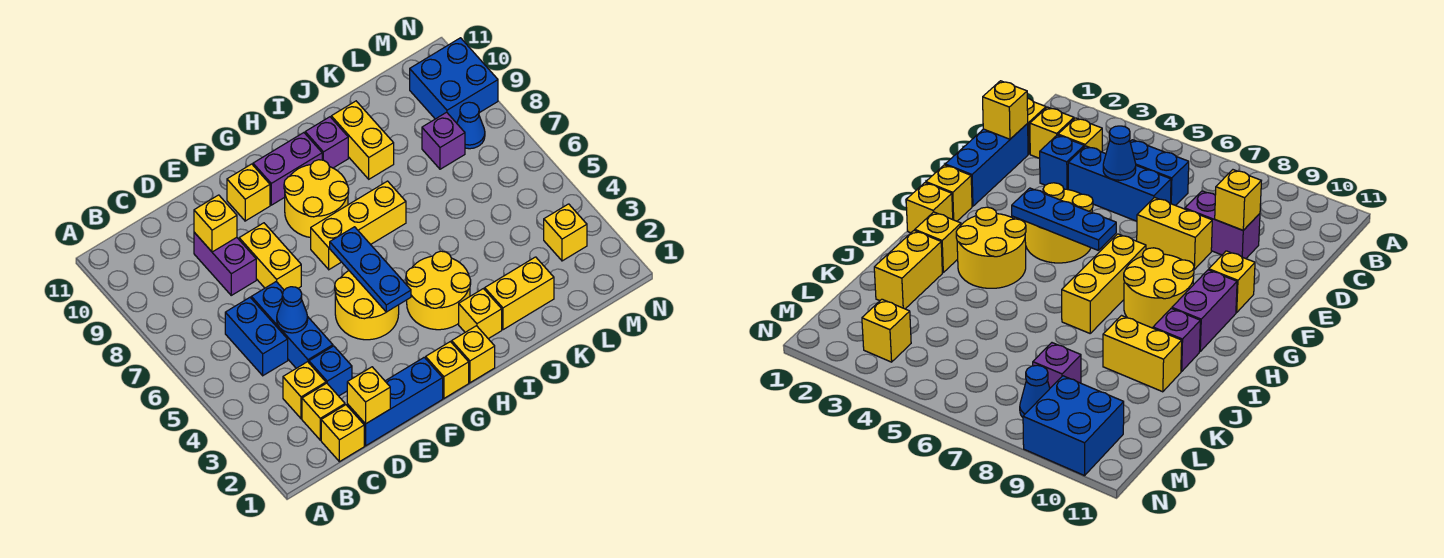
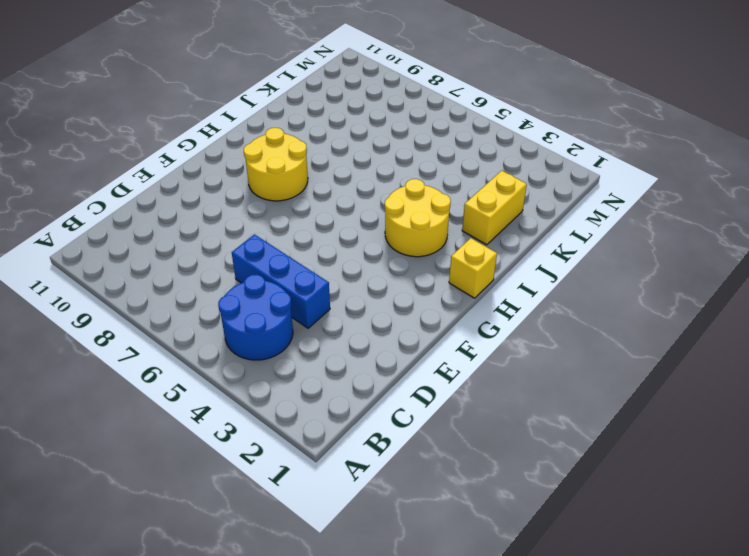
blue 2x2 round brick [218,274,293,360] -> blue 1x2 brick [225,298,288,376]
none -> yellow 1x1 brick [321,405,364,462]
none -> yellow 1x1 brick [302,383,345,440]
none -> yellow 1x1 brick [283,362,326,419]

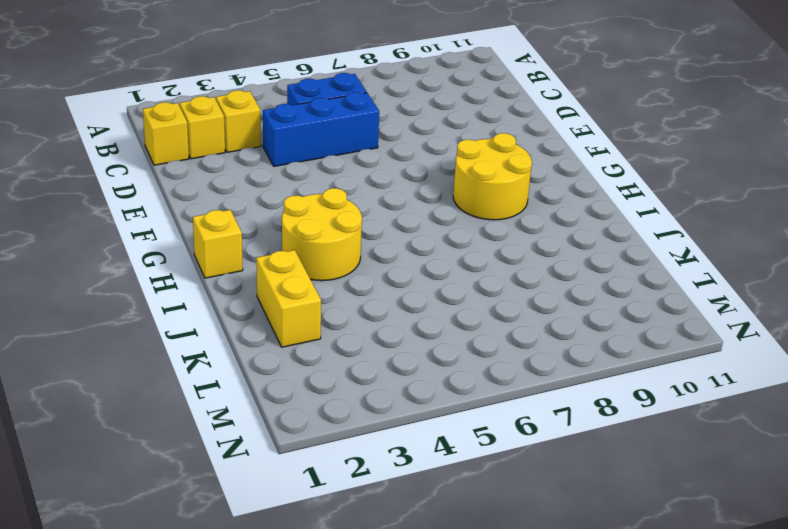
none -> blue 1x3 brick [347,357,443,446]
none -> blue 1x1 brick [309,346,352,396]
none -> purple 1x2 brick [194,232,256,295]

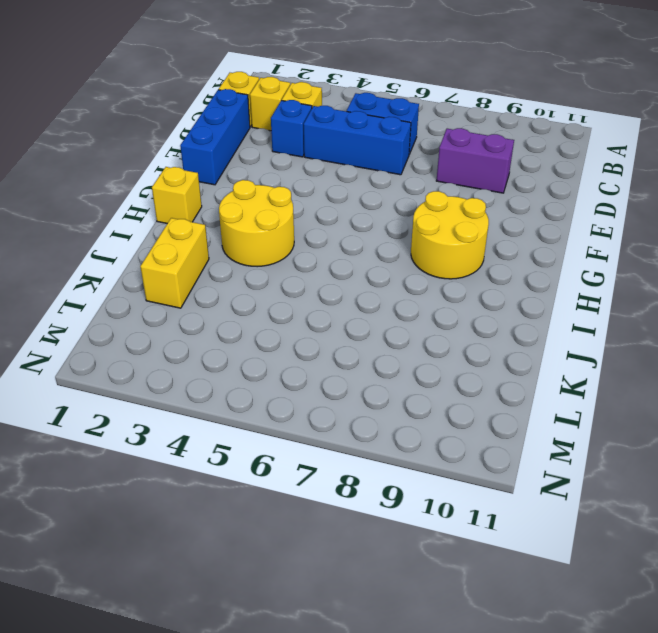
none -> yellow 1x2 brick [239,223,301,290]
none -> yellow 2x2 round brick [335,271,399,340]
none -> yellow 1x1 brick [227,164,270,221]

